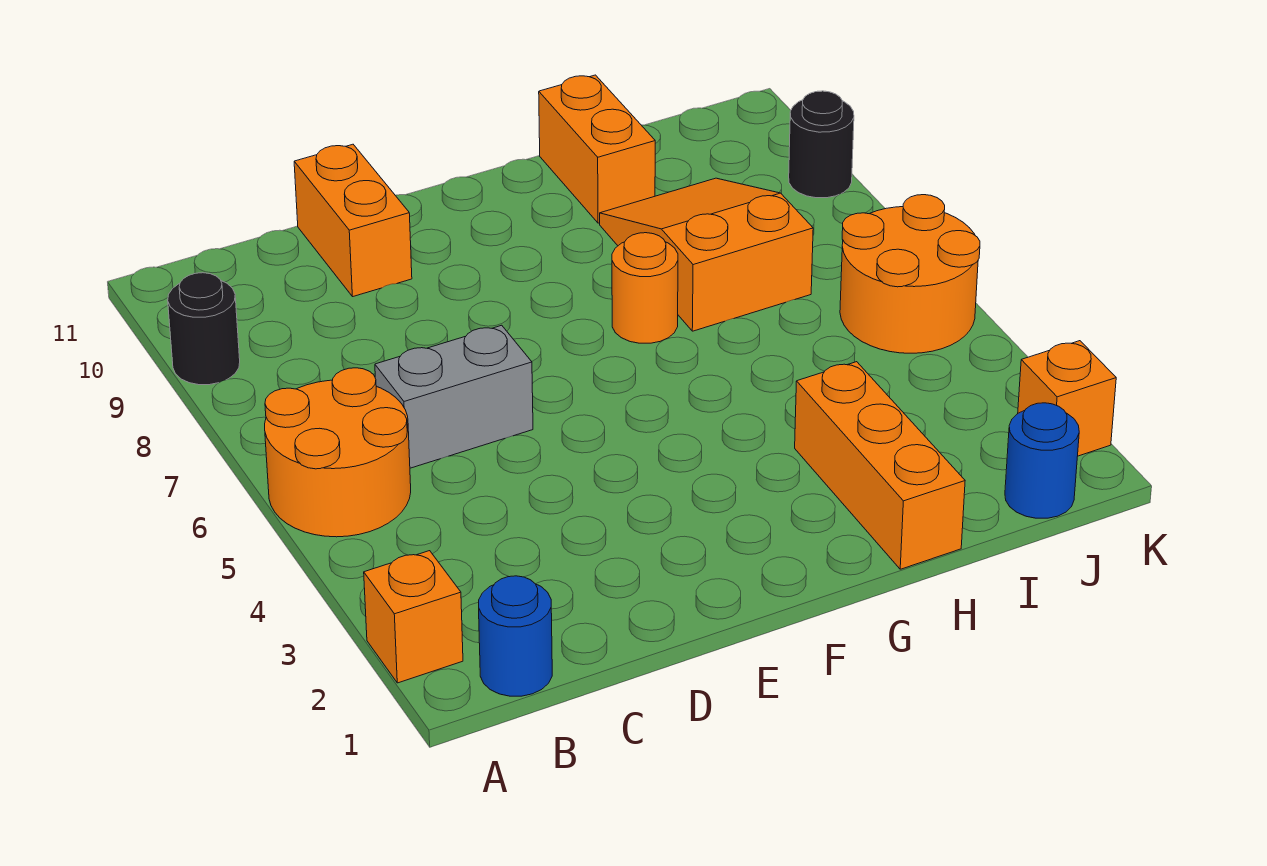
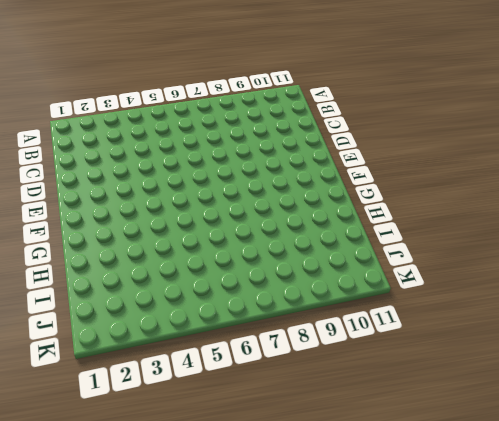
none -> orange 1x1 brick [364,551,463,683]
none -> orange 2x2 round brick [265,368,411,537]
none -> black 1x1 round brick [168,273,240,385]

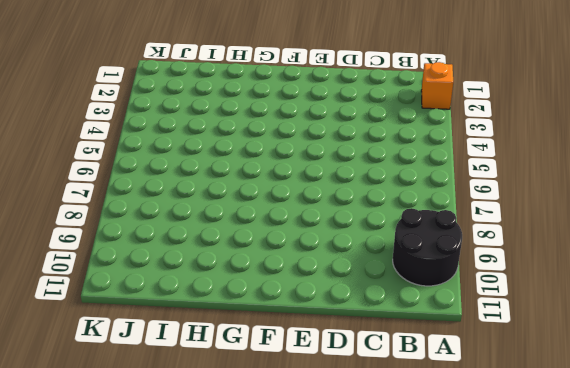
black 2x2 round brick [393,208,462,286] -> black 1x1 round brick [168,273,240,385]
none -> orange 2x2 round brick [265,368,411,537]
none -> blue 1x1 round brick [479,576,552,696]
none -> grey 1x2 brick [375,325,533,468]

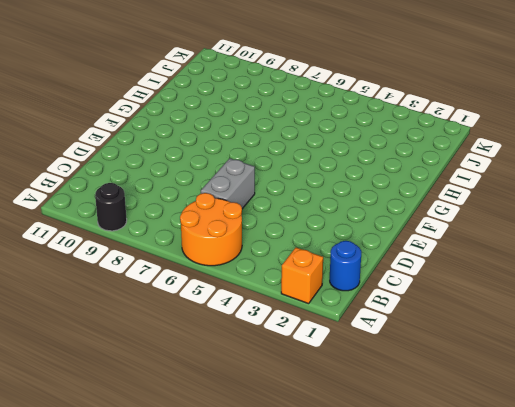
none -> orange 1x2 brick [294,144,412,297]
none -> orange 1x1 round brick [612,233,678,343]
none -> orange 1x3 brick [795,362,965,569]

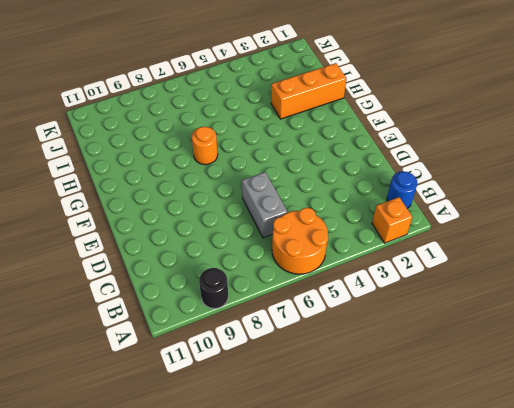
none -> orange 1x2 brick [294,144,412,297]
none -> orange 2x3 slope [600,178,813,331]
none -> orange 1x2 brick [539,75,655,223]

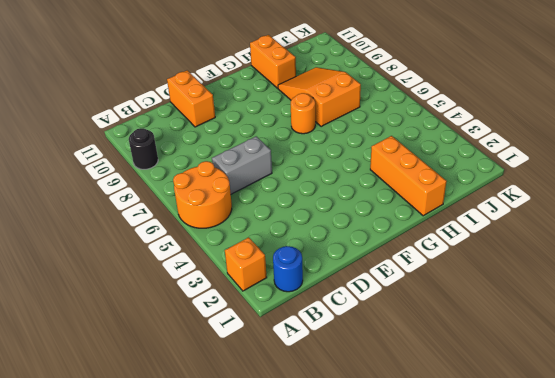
none -> blue 1x1 round brick [1005,403,1079,518]
none -> orange 2x2 round brick [840,195,980,353]
none -> orange 1x1 brick [1018,341,1116,456]

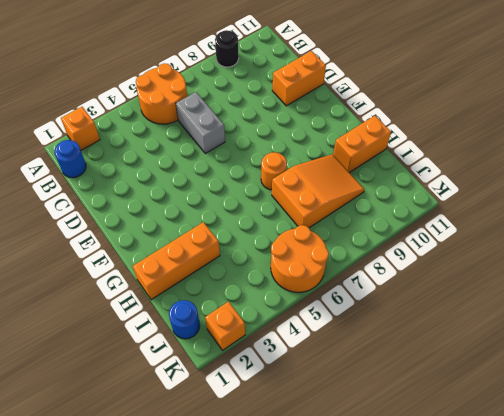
none -> black 1x1 round brick [789,91,854,198]

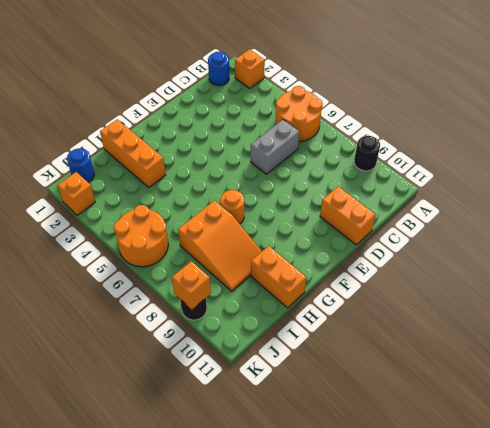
orange 1x1 brick [172,261,211,309] -> none

